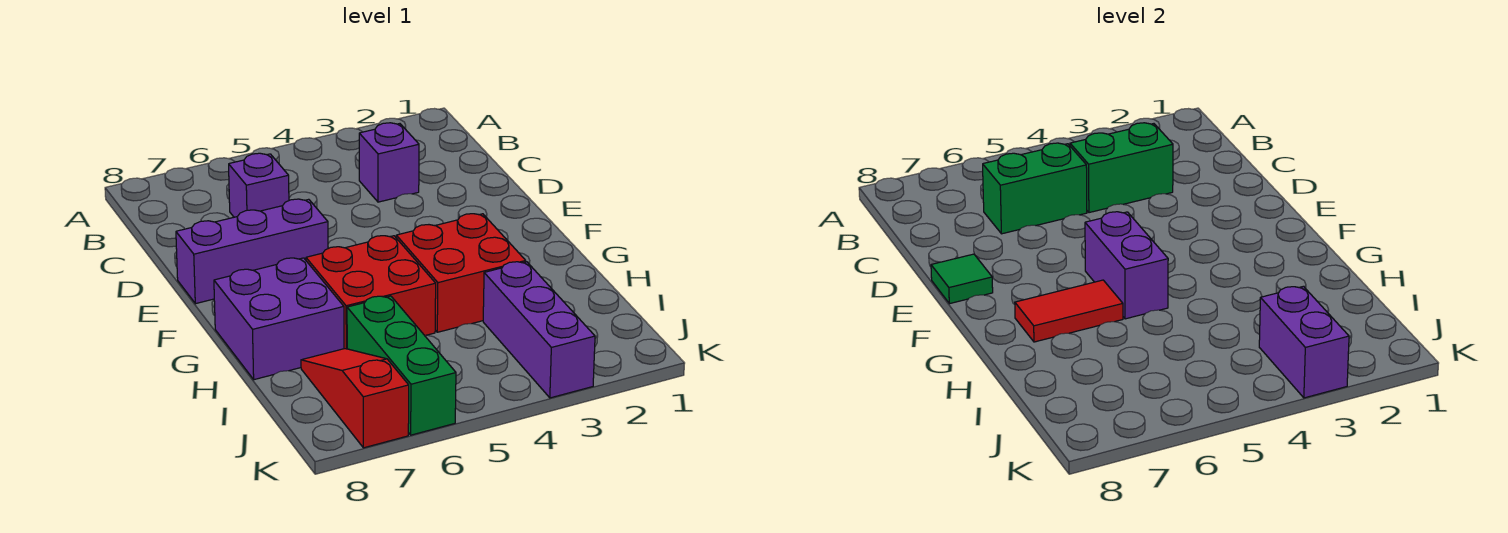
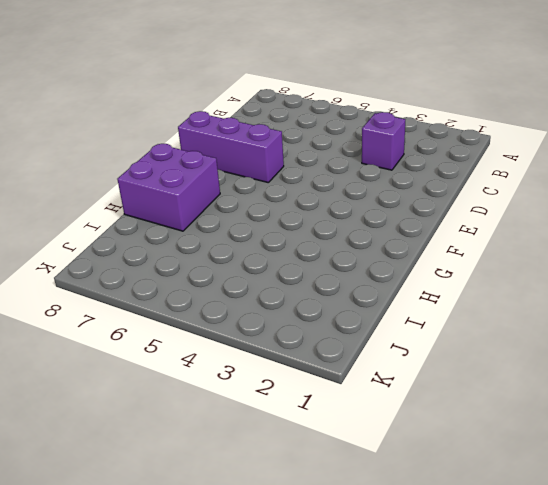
none -> purple 1x1 brick [229,153,289,217]
none -> red 2x2 brick [396,214,526,332]
none -> red 2x2 brick [306,236,436,349]

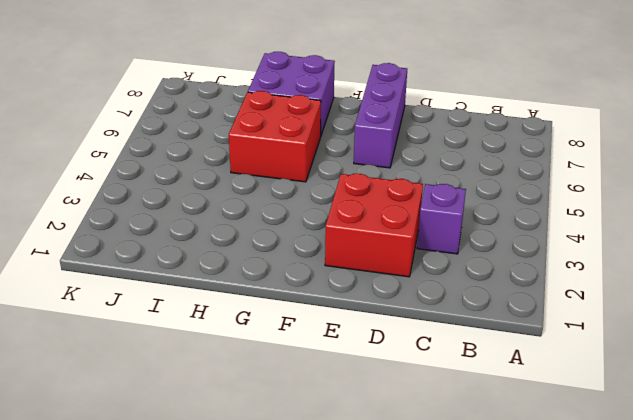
red 2x2 brick [325,174,423,277] -> red 2x2 brick moved to [396,214,526,332]
none -> purple 1x1 brick [229,153,289,217]
none -> purple 1x3 brick [483,262,595,398]
none -> green 1x3 brick [347,296,456,435]

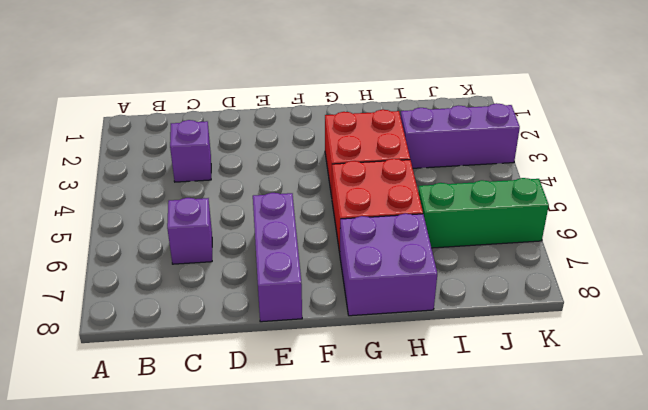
none -> red 1x3 slope [301,349,409,448]
none -> green 1x2 brick [1070,123,1173,213]
none -> green 1x2 brick [983,143,1087,234]

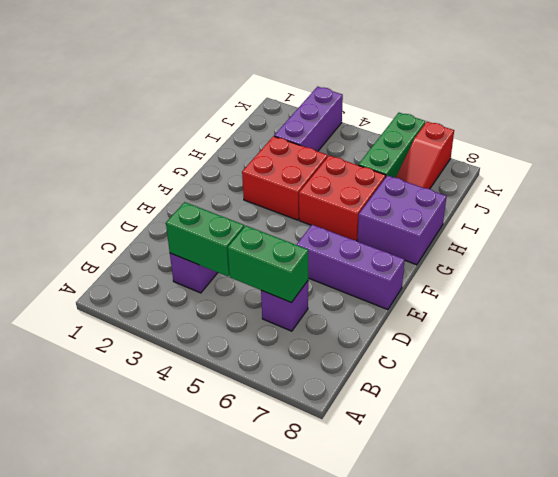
none -> green 1x1 tile [931,254,993,304]
none -> purple 1x2 brick [1085,212,1168,319]
none -> red 1x2 tile [1015,280,1123,342]

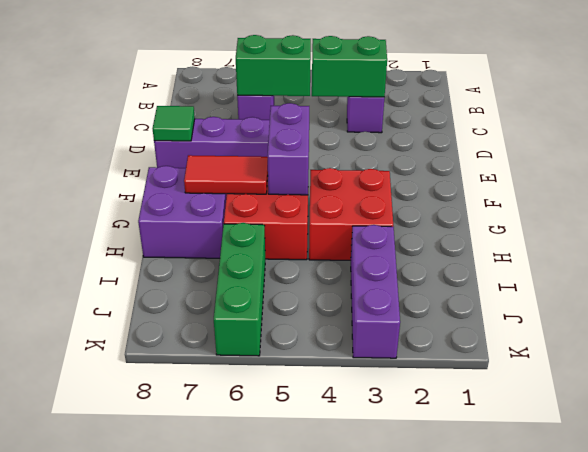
none -> red 1x3 slope [301,349,409,448]
none -> purple 1x2 brick [1259,286,1349,398]

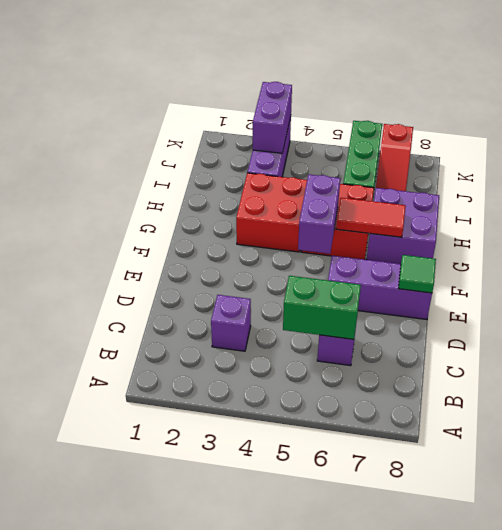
none -> green 1x2 brick [1070,123,1173,213]

